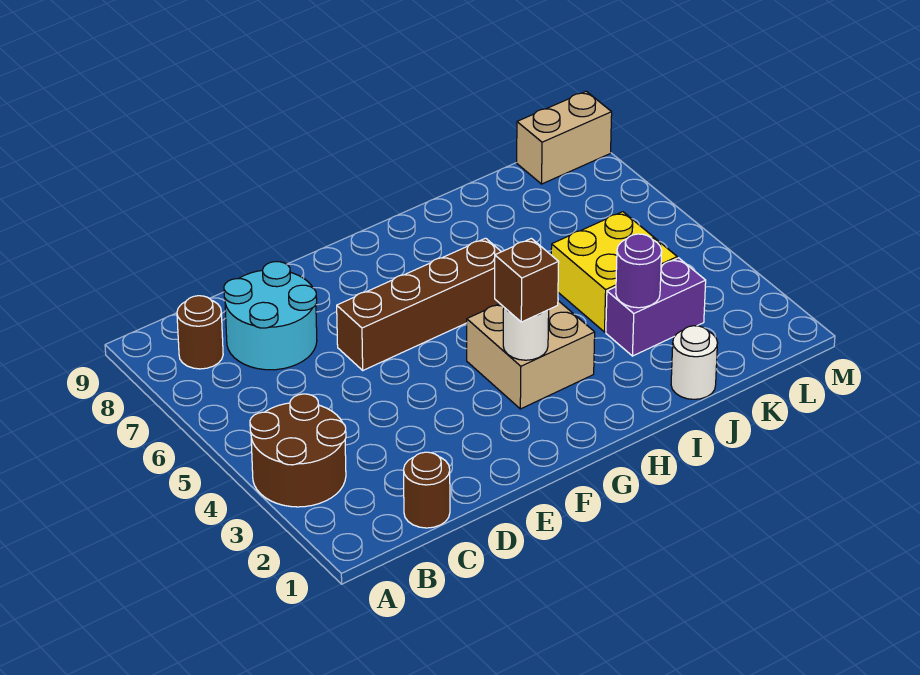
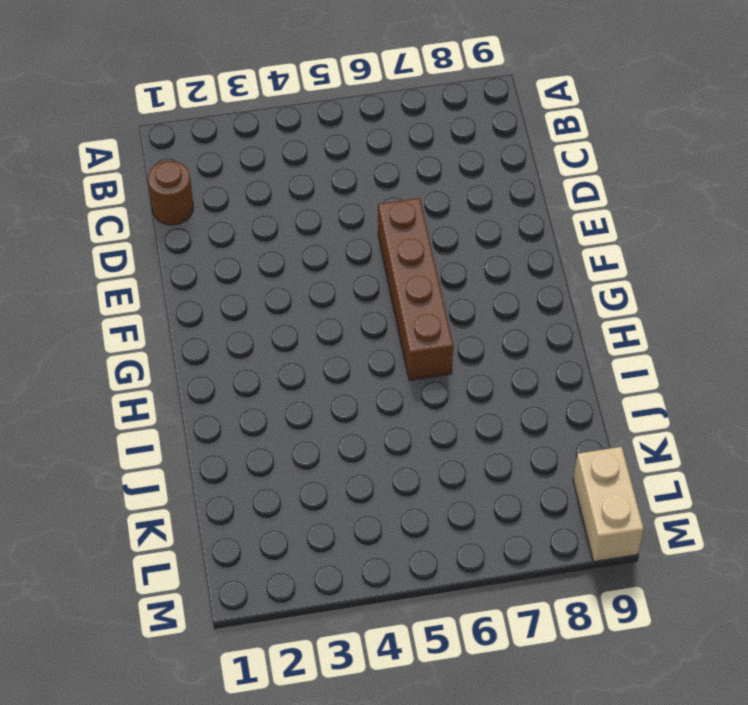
none -> brown 2x2 round brick [250,394,346,507]
none -> brown 1x1 round brick [177,296,223,369]
none -> cyan 2x2 round brick [224,262,317,370]

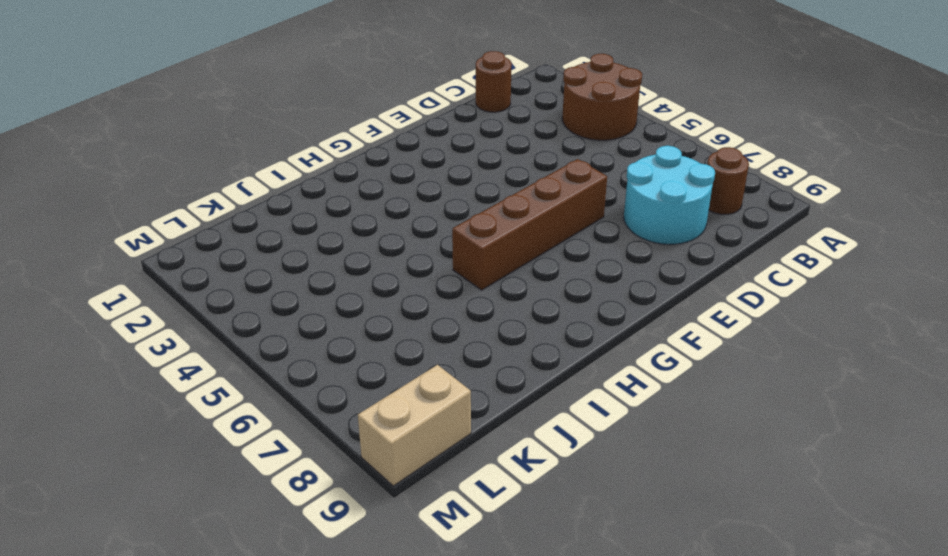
none -> tan 2x2 brick [467,301,595,409]
none -> white 1x1 round brick [671,326,718,399]
none -> purple 1x2 brick [606,258,706,356]

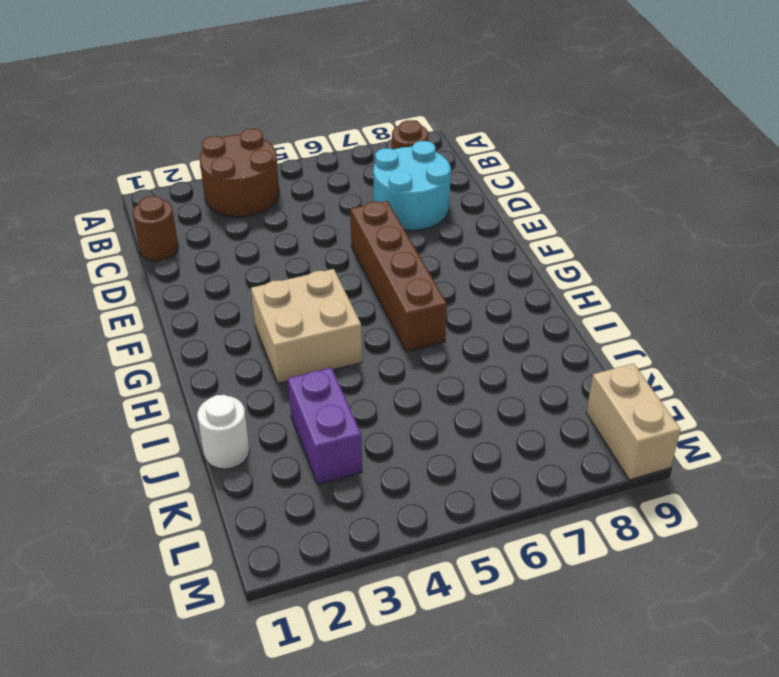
none -> yellow 2x2 brick [551,212,677,332]
none -> white 1x1 round brick [503,308,549,360]
none -> purple 1x1 round brick [616,234,662,308]

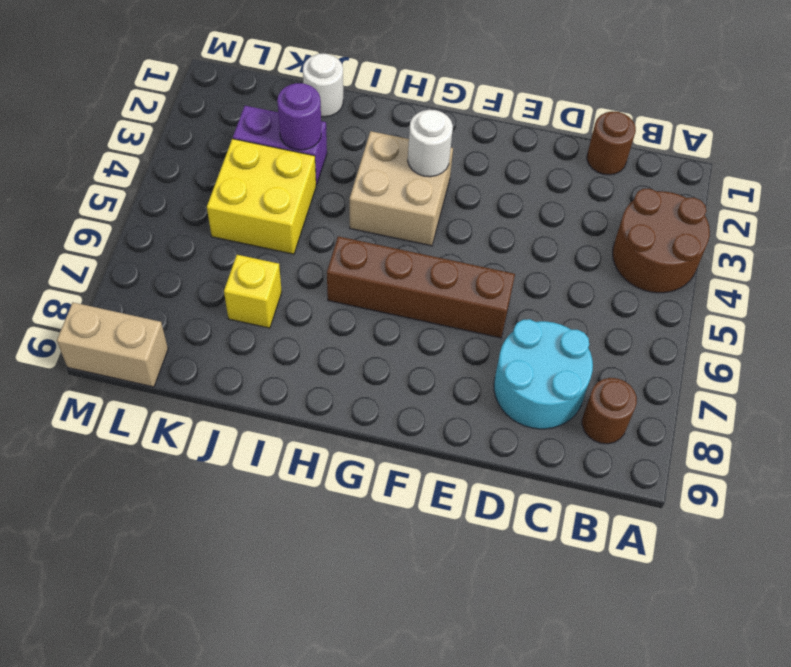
yellow 1x1 brick [224,254,282,328] -> none
none -> brown 1x1 brick [495,238,559,322]

